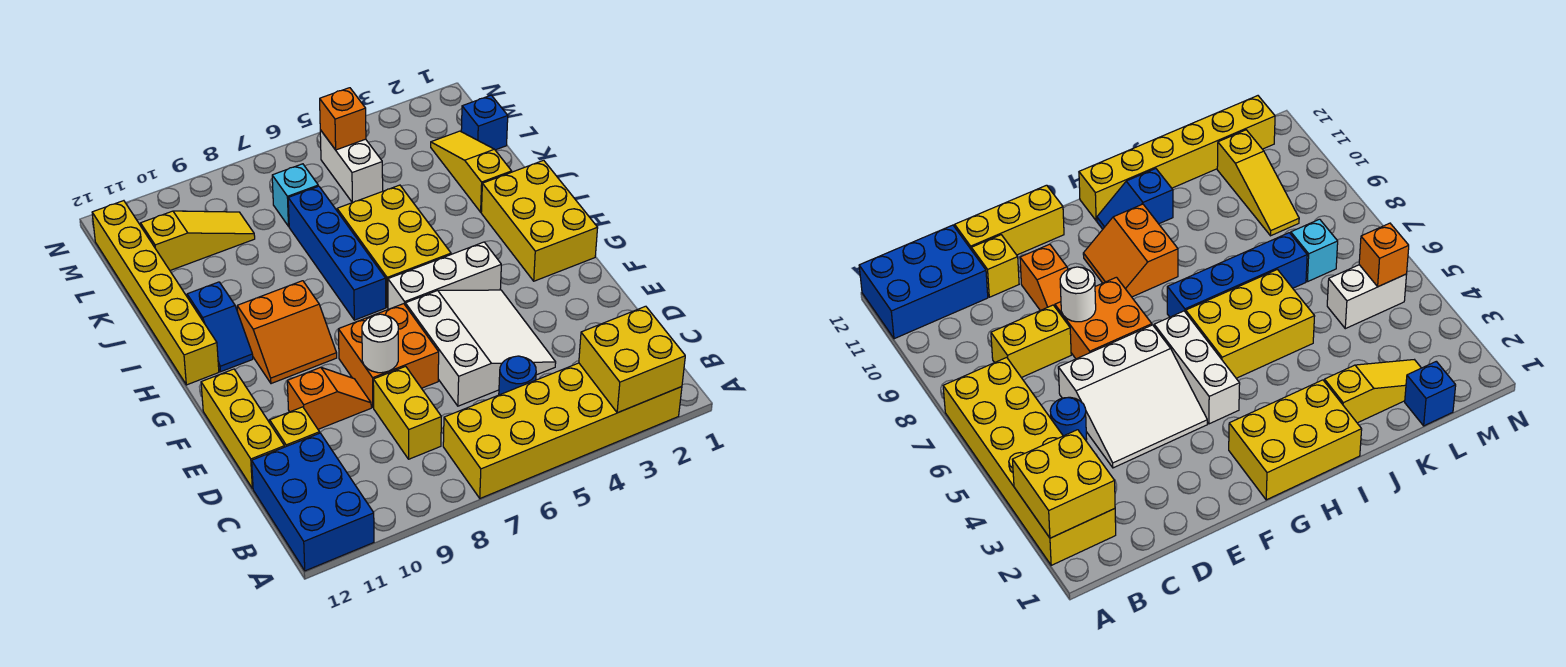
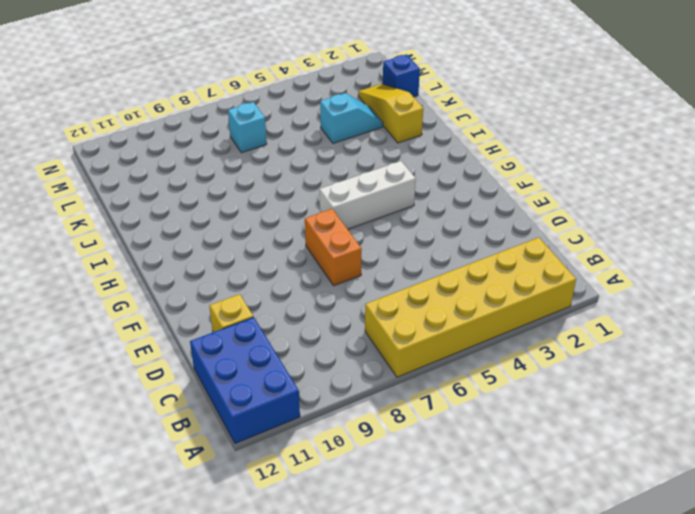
orange 1x2 brick [305,209,362,285] -> orange 2x2 brick [338,304,439,407]
cyan 1x2 slope [320,93,383,143] -> none
none -> blue 1x1 round brick [499,356,536,395]
none -> yellow 1x2 brick [373,366,441,459]
none -> white 3x3 slope [405,290,556,406]

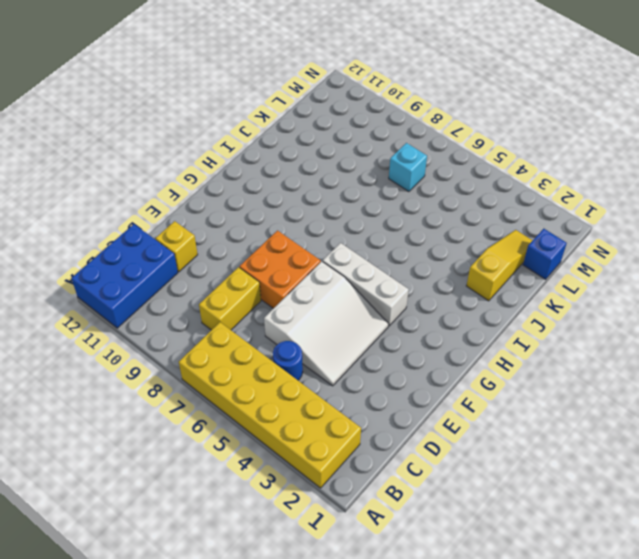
none -> yellow 1x3 brick [201,369,284,489]
none -> orange 1x2 slope [287,367,371,429]
none -> yellow 2x3 brick [481,160,598,281]

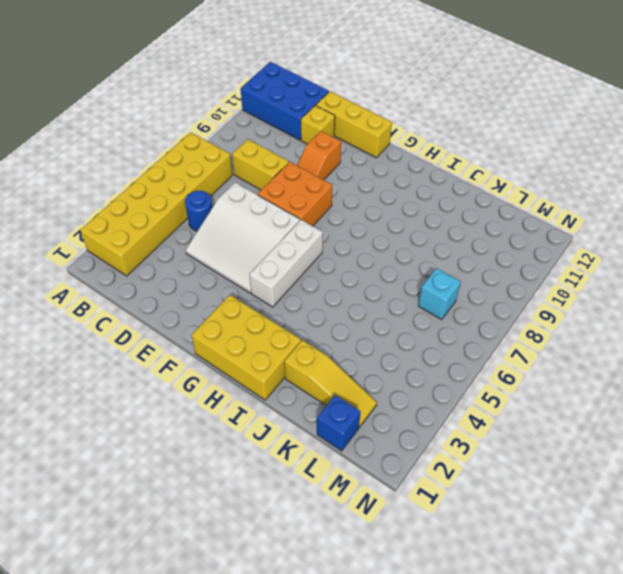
none -> orange 2x2 slope [237,281,337,384]
none -> yellow 2x3 brick [337,185,451,308]
none -> blue 1x4 brick [288,186,386,320]

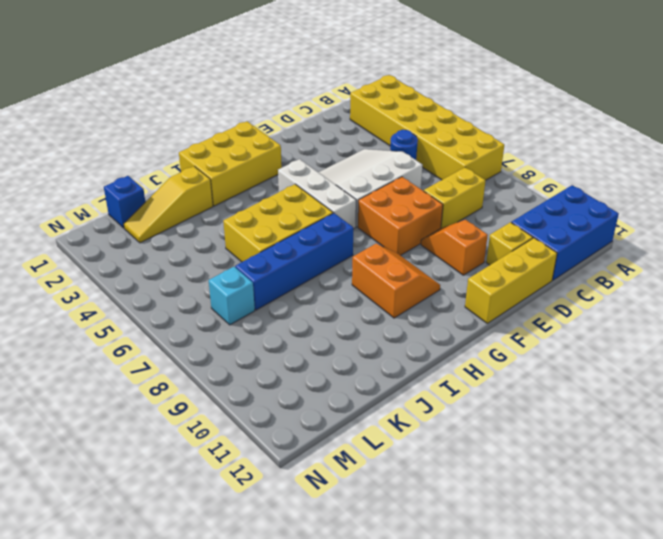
none -> blue 1x2 slope [187,282,253,372]
none -> yellow 1x6 brick [92,201,219,385]
none -> white 1x2 brick [320,130,383,203]

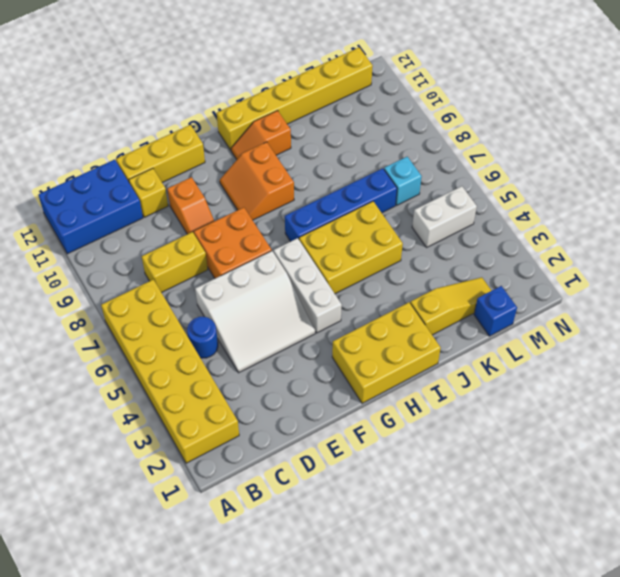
orange 1x2 slope [231,111,291,159] -> blue 1x2 slope [187,282,253,372]
none -> yellow 1x3 slope [141,211,255,270]
none -> yellow 2x2 brick [579,306,685,413]
none -> white 1x1 round brick [362,314,398,373]

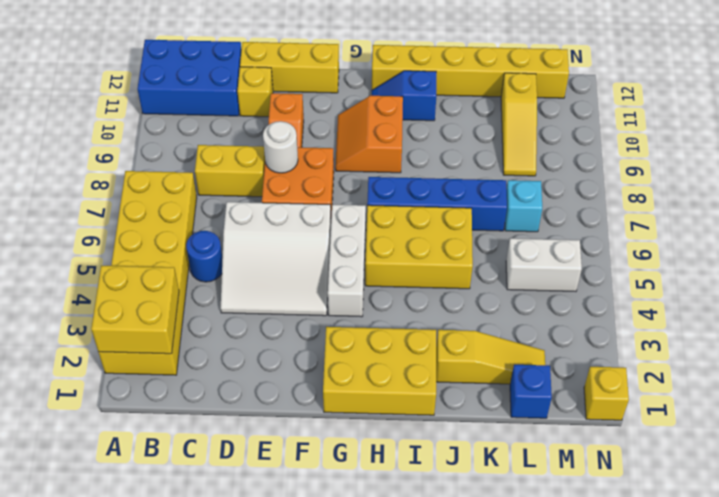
yellow 1x1 brick [584,367,629,420] -> none
none -> orange 1x1 brick [320,88,366,150]

